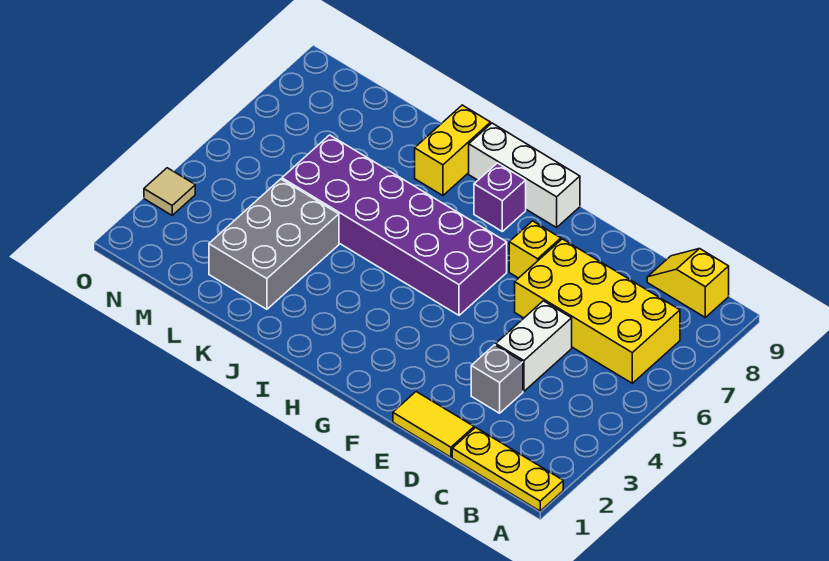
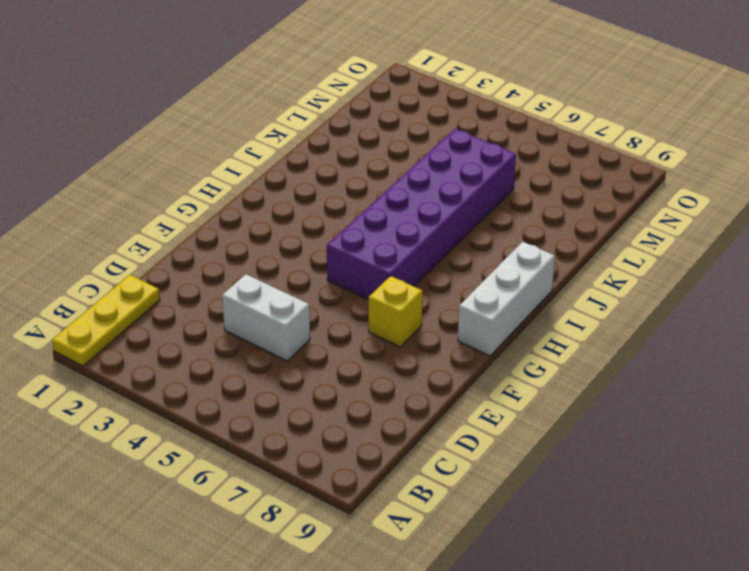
none -> yellow 2x4 brick [515,239,680,383]
none -> yellow 1x2 slope [647,249,729,317]
none -> yellow 1x2 tile [393,392,474,457]

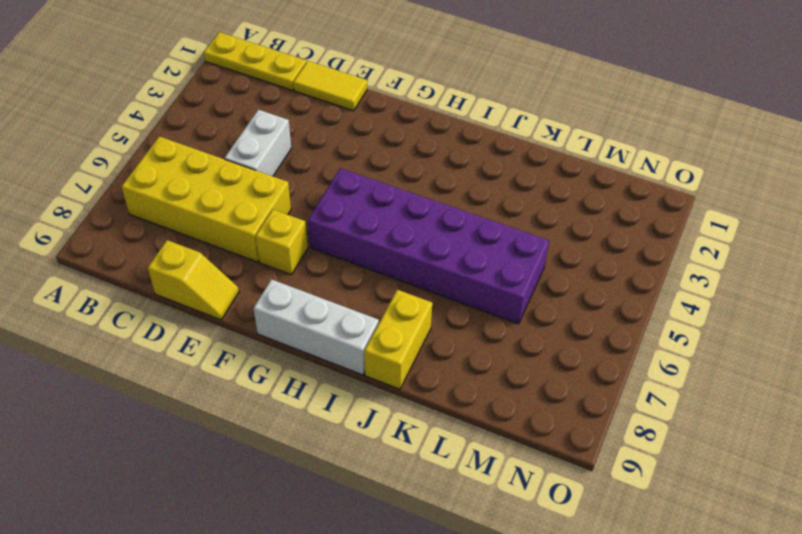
yellow 1x2 slope [148,240,239,320] -> yellow 1x2 slope moved to [647,249,729,317]
none -> grey 1x1 brick [471,345,523,413]
none -> purple 1x1 brick [474,163,526,231]
none -> grey 2x3 brick [209,179,339,309]

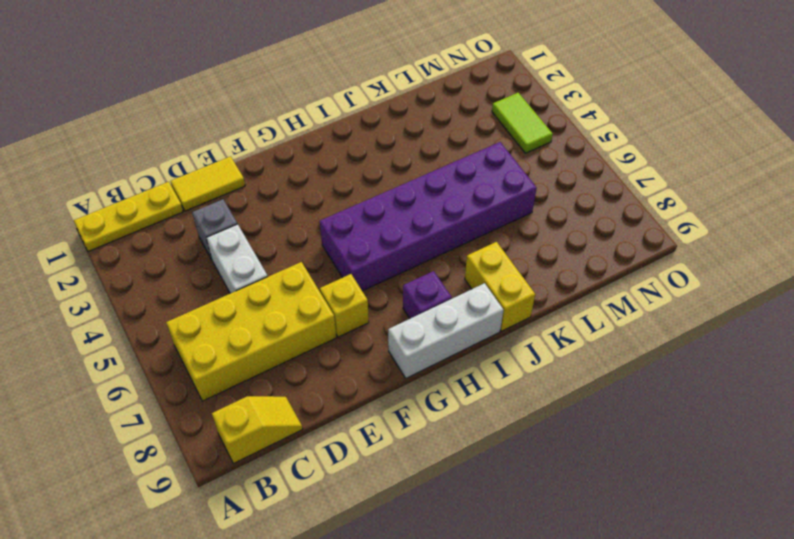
lime 1x2 tile [492,93,553,153] -> none
none -> grey 2x3 brick [209,179,339,309]
none -> tan 1x1 tile [144,168,195,215]

